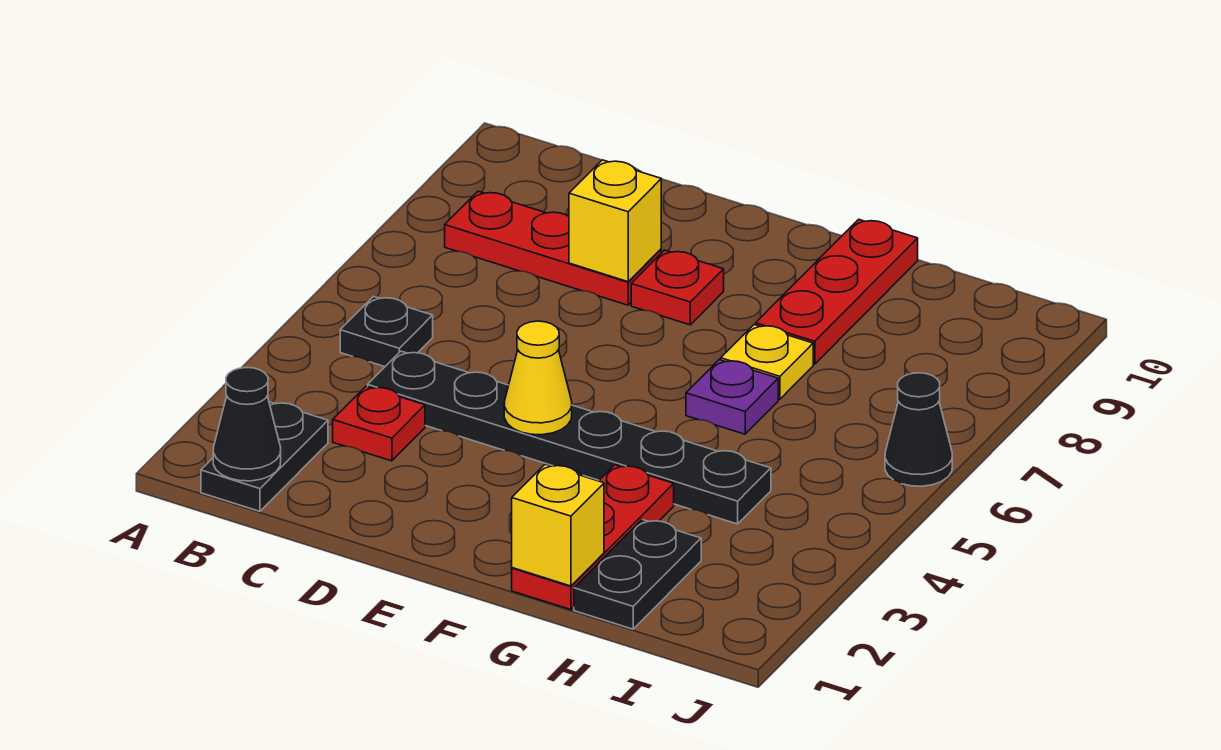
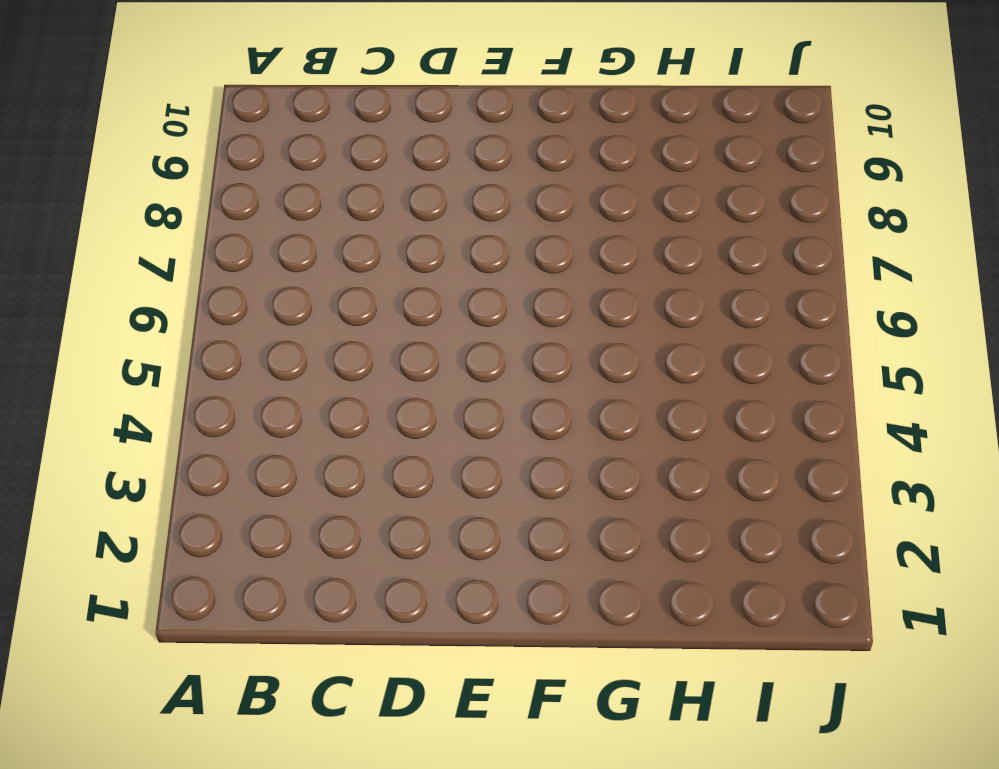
none -> black 1x2 plate [201,402,328,511]
none -> black 1x1 plate [340,297,433,367]
none -> red 1x3 plate [445,191,661,305]

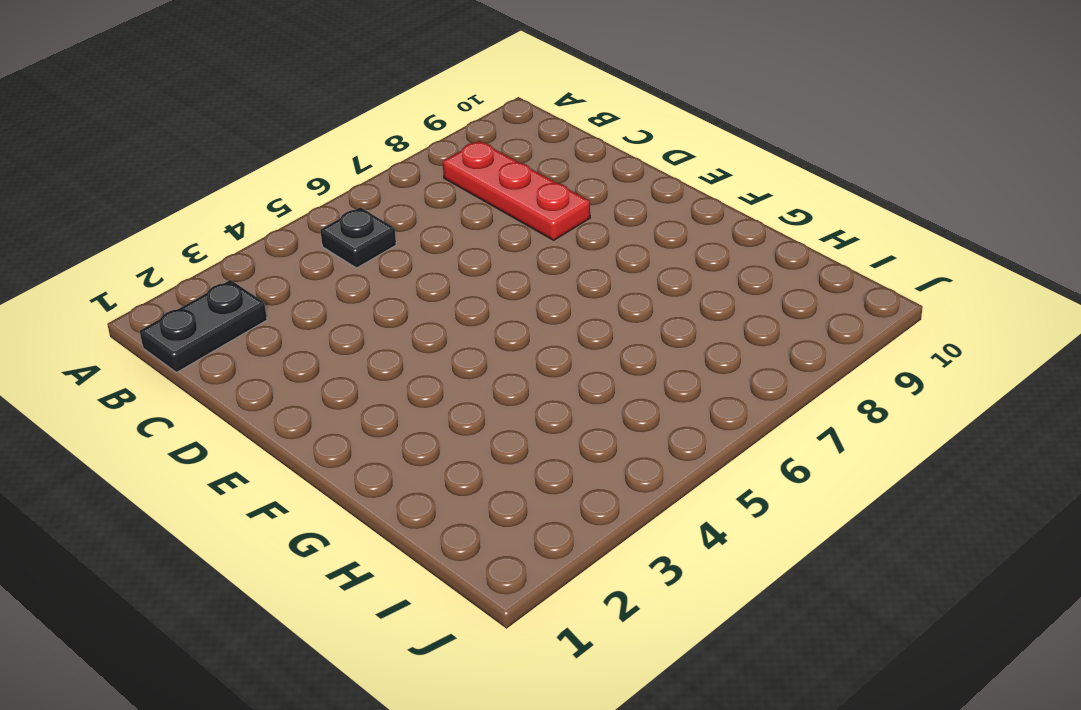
none -> red 1x1 plate [333,386,425,461]
none -> black 1x6 plate [368,351,771,524]
none -> red 1x1 plate [631,250,724,325]

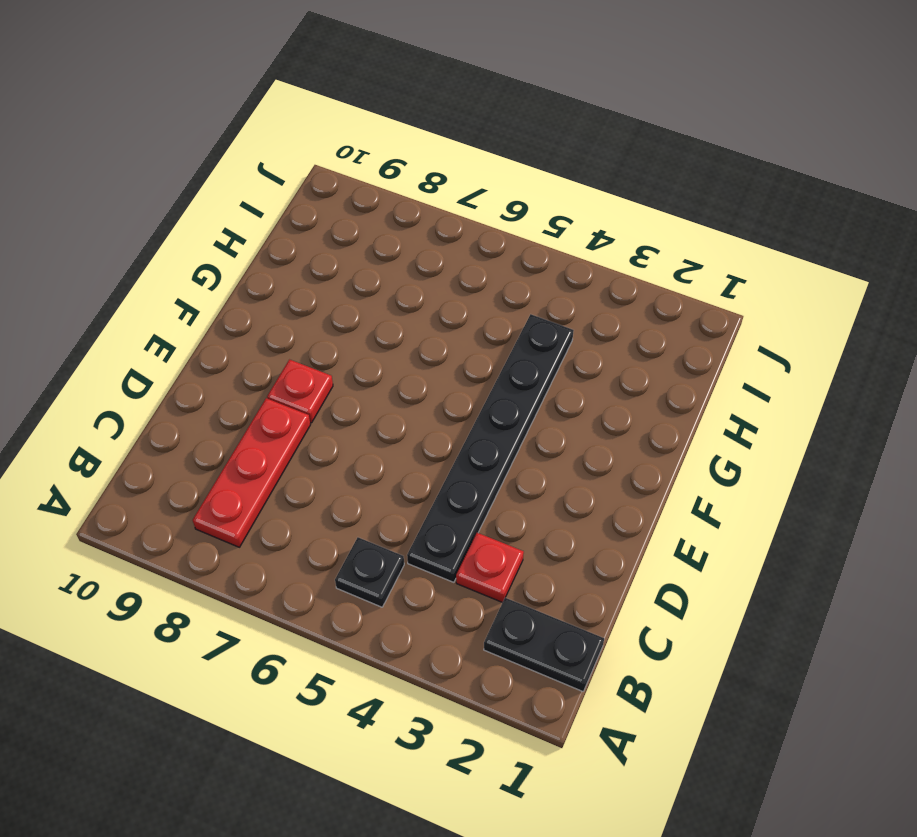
none -> red 1x3 plate [512,465,674,610]
none -> purple 1x1 plate [686,360,778,434]
none -> yellow 1x1 plate [721,325,813,399]

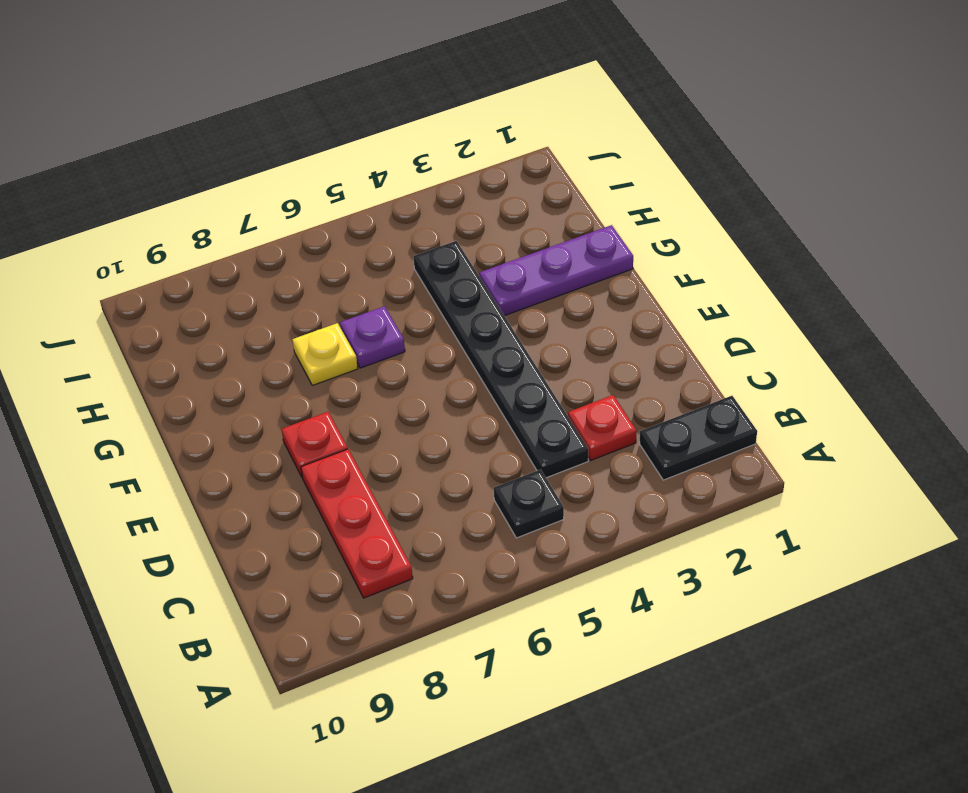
purple 1x3 plate [479,225,633,316] -> red 1x3 plate [512,465,674,610]
none -> red 1x3 plate [756,219,918,364]
none -> black 1x2 plate [574,520,701,629]
none -> black 1x1 cone [885,373,952,486]

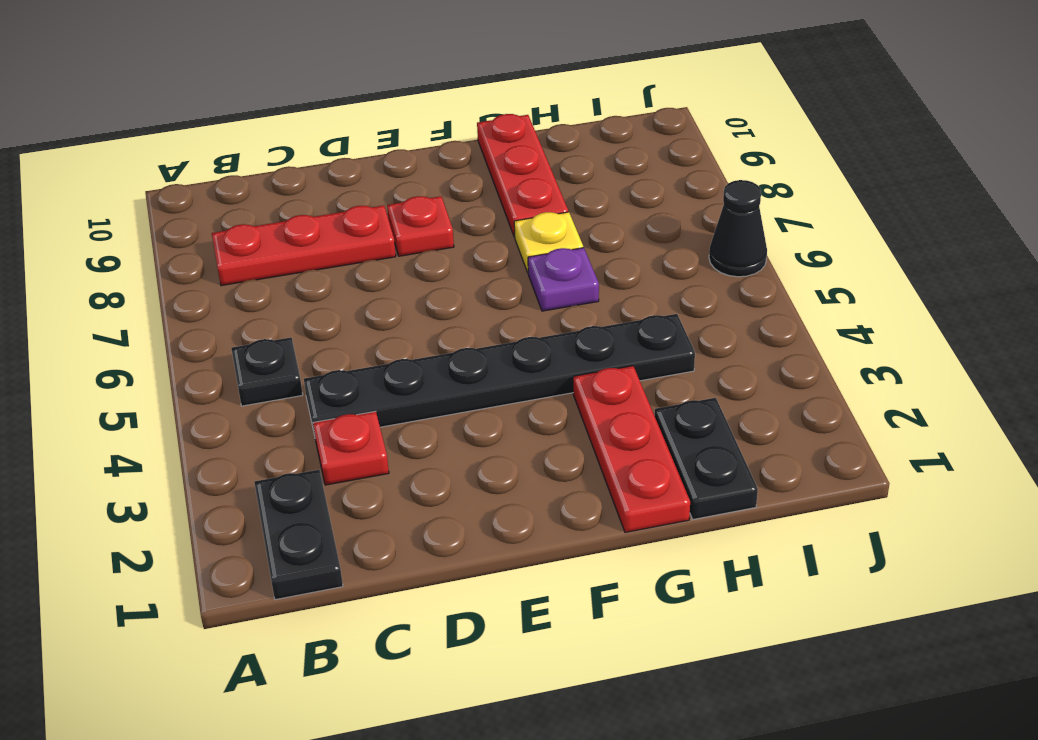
none -> black 1x1 cone [213,368,281,481]
none -> yellow 1x1 brick [569,160,661,282]
none -> yellow 1x1 cone [504,321,572,435]

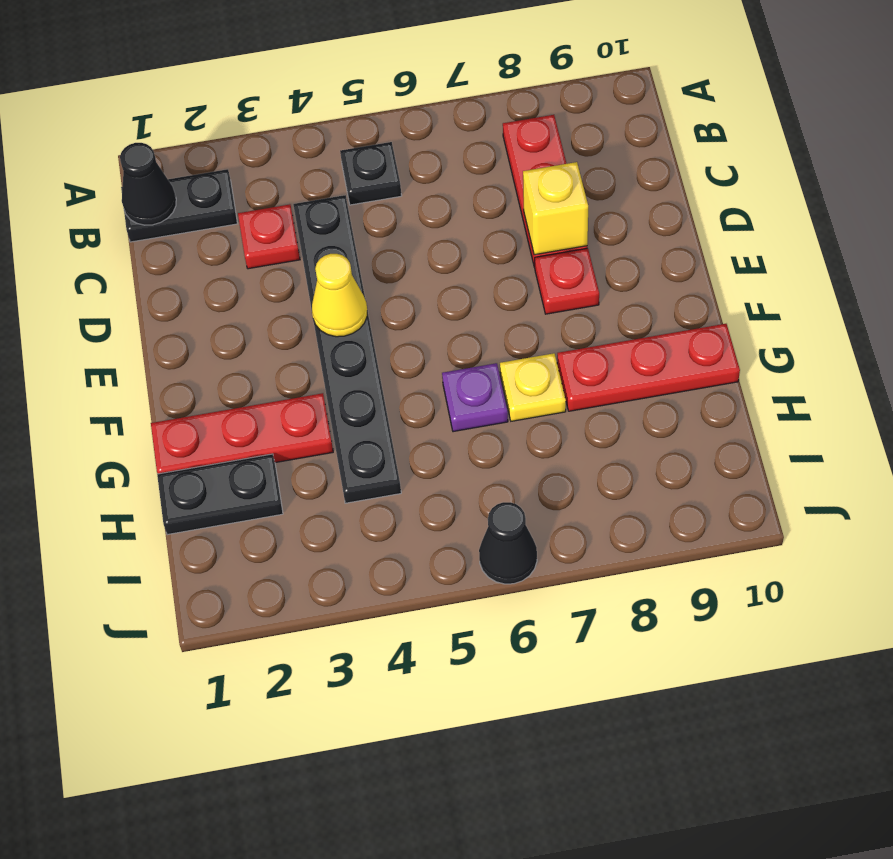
none -> yellow 1x1 brick [512,464,604,586]

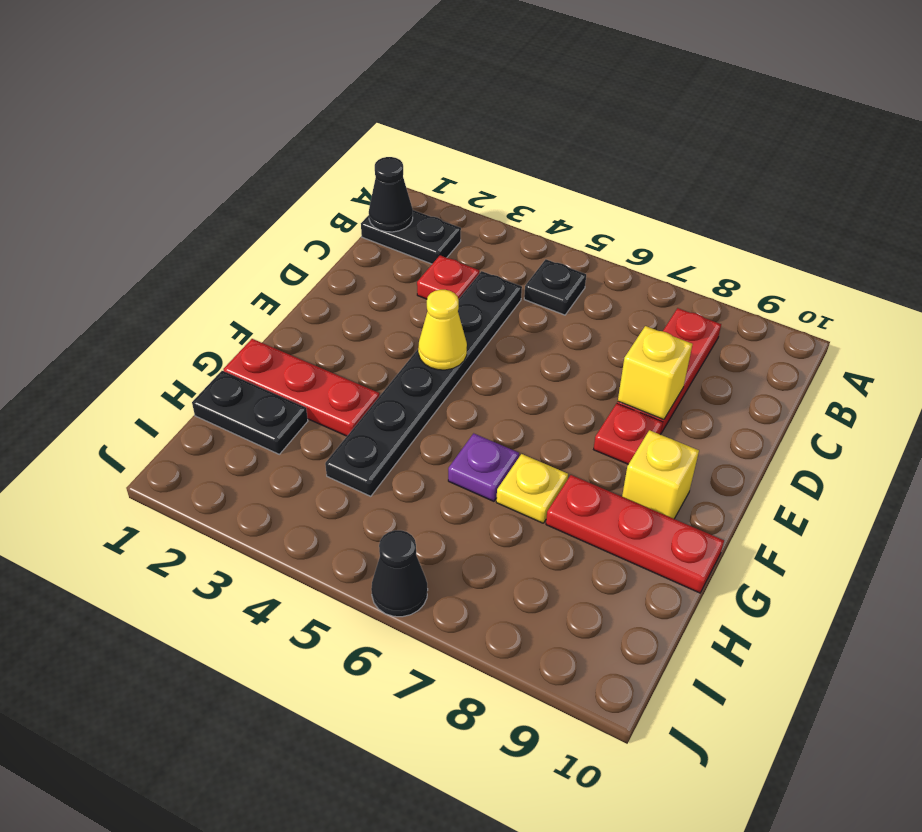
yellow 1x1 brick [622,430,699,519] -> yellow 1x1 brick moved to [512,464,604,586]

